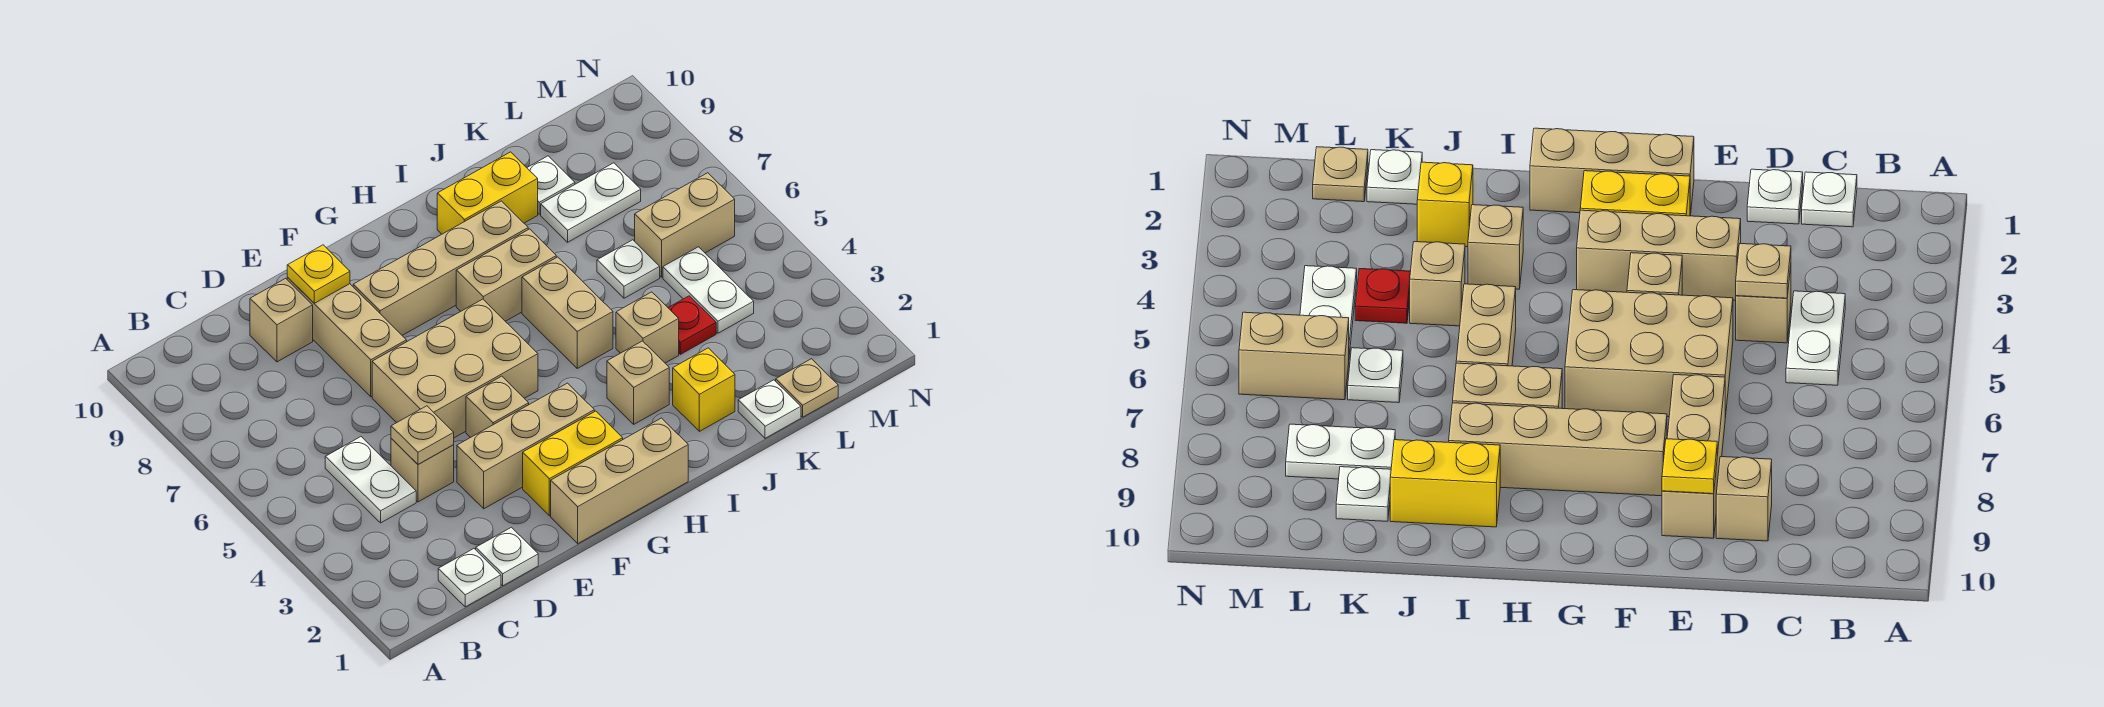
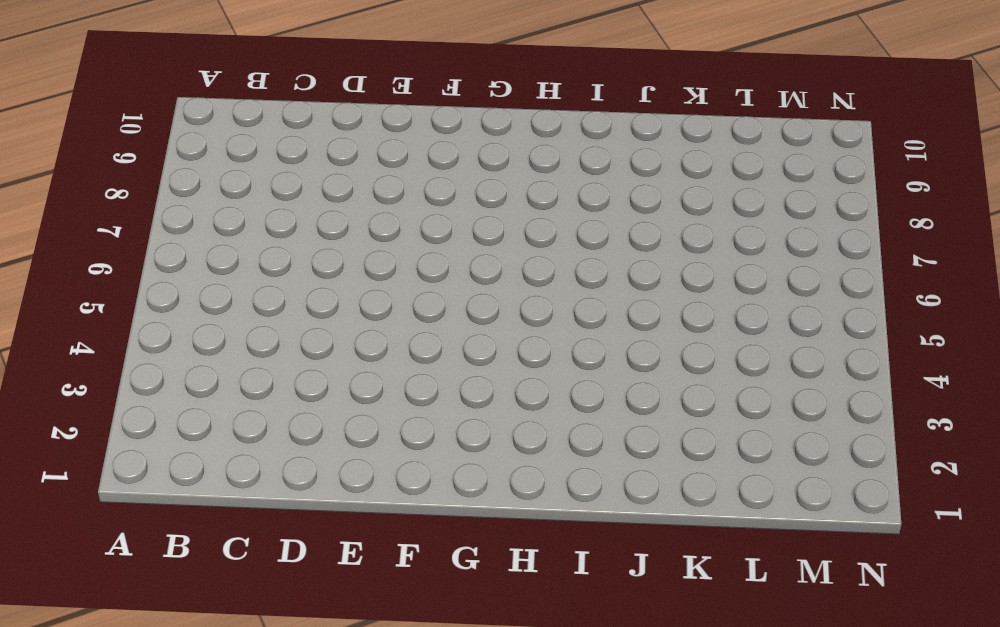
none -> white 1x1 plate [438,549,501,607]
none -> white 1x2 plate [325,437,416,523]
none -> white 1x1 plate [476,527,538,586]

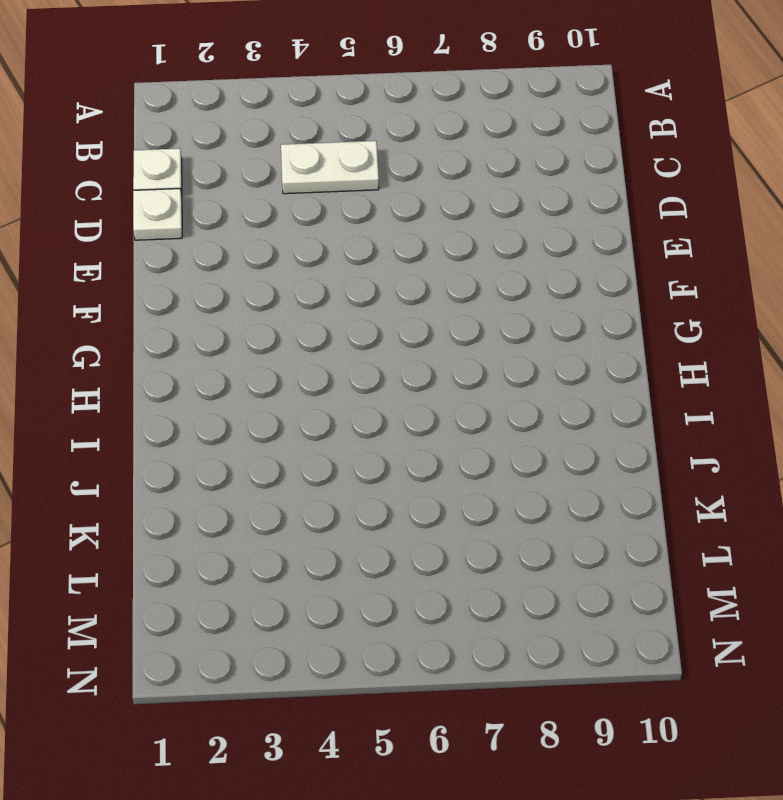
none -> tan 1x1 brick [391,439,454,502]
none -> tan 1x1 brick [250,278,313,362]
none -> tan 1x3 brick [457,383,594,509]

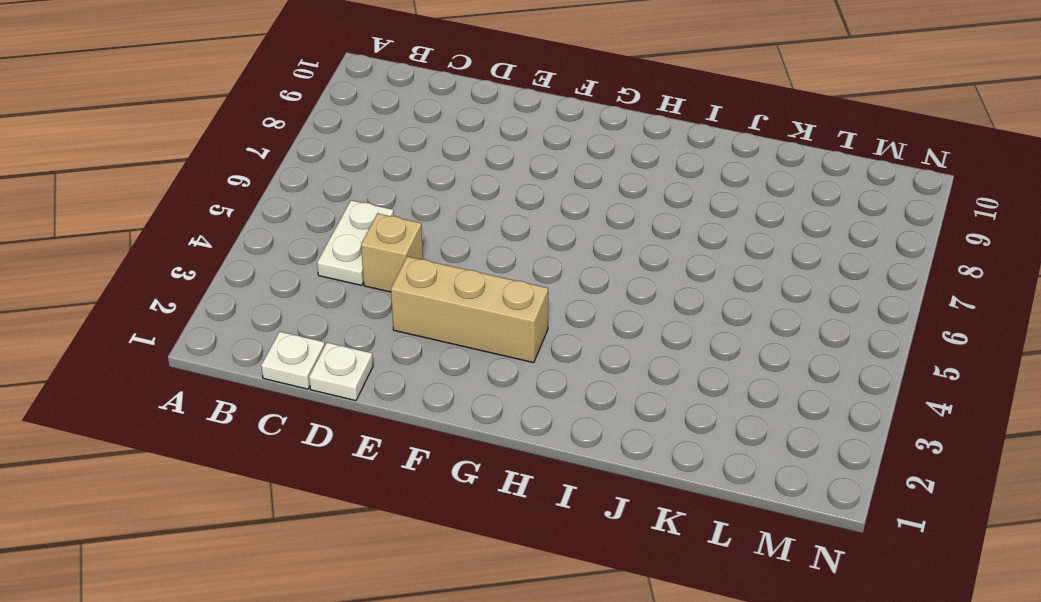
none -> tan 1x1 brick [250,278,313,362]
none -> tan 2x3 brick [372,299,538,438]
none -> tan 1x3 brick [287,278,407,397]

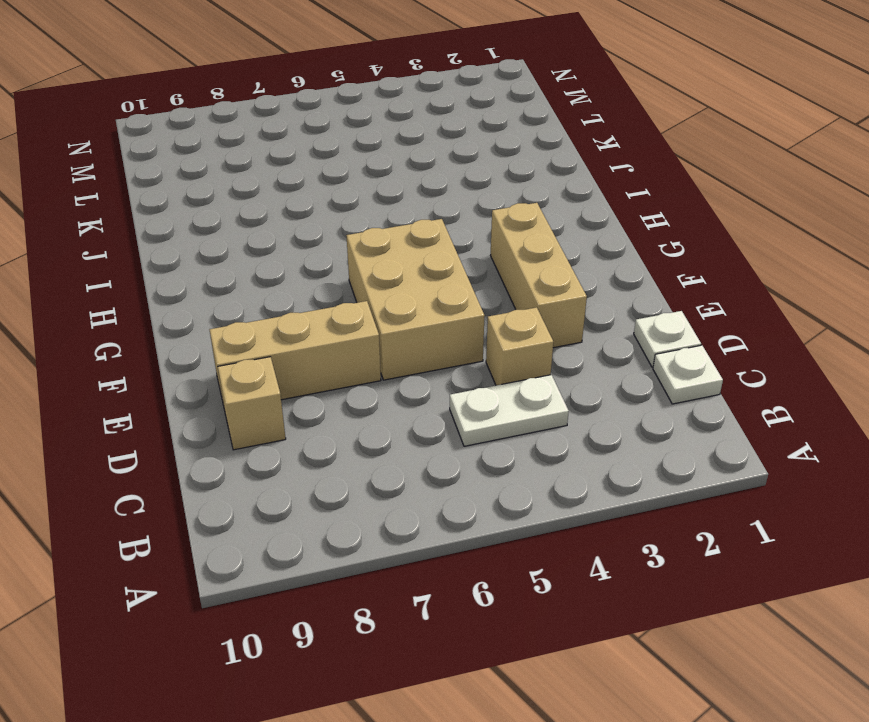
none -> tan 1x3 brick [551,418,688,544]
none -> yellow 1x2 brick [523,411,623,516]
none -> tan 1x1 brick [466,376,529,438]

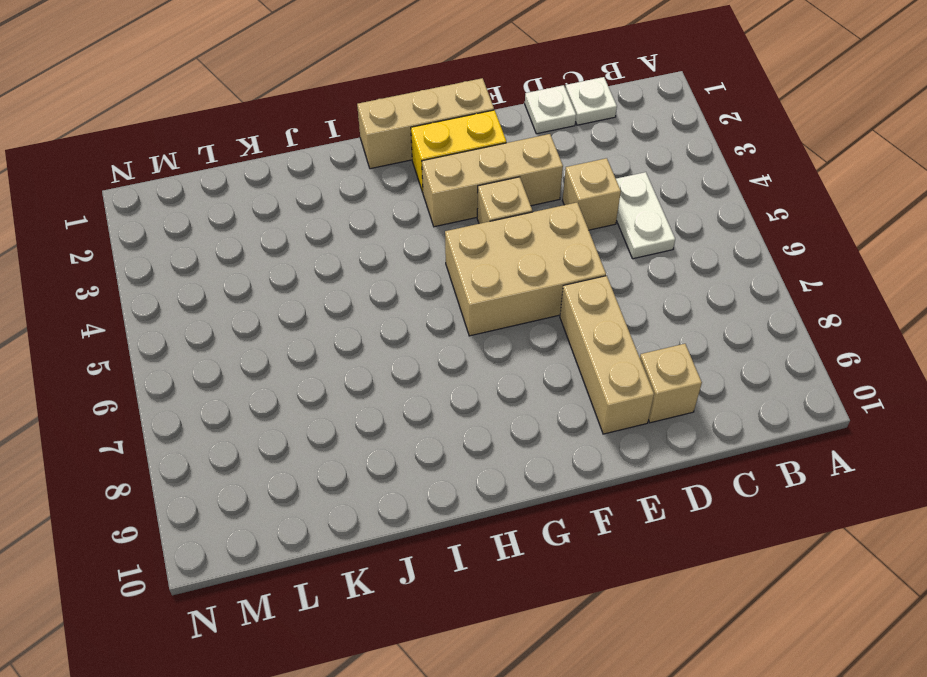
none -> tan 1x4 brick [353,201,528,335]
none -> tan 1x2 brick [456,229,556,321]
none -> tan 1x1 brick [607,341,669,424]

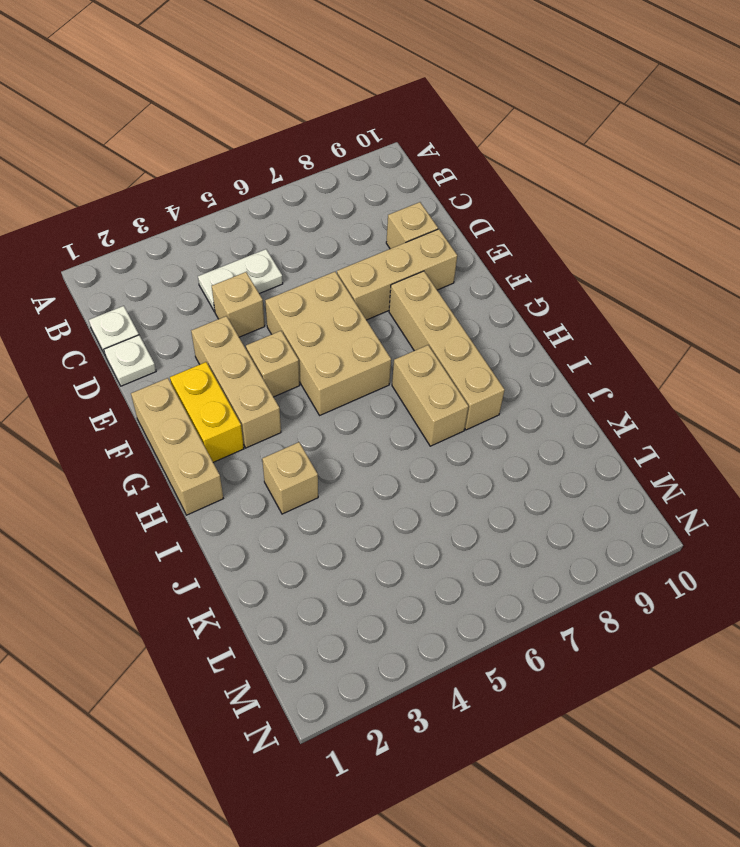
none -> tan 1x2 brick [522,257,613,368]
none -> yellow 1x2 brick [437,152,538,234]
none -> yellow 1x1 brick [673,348,735,431]

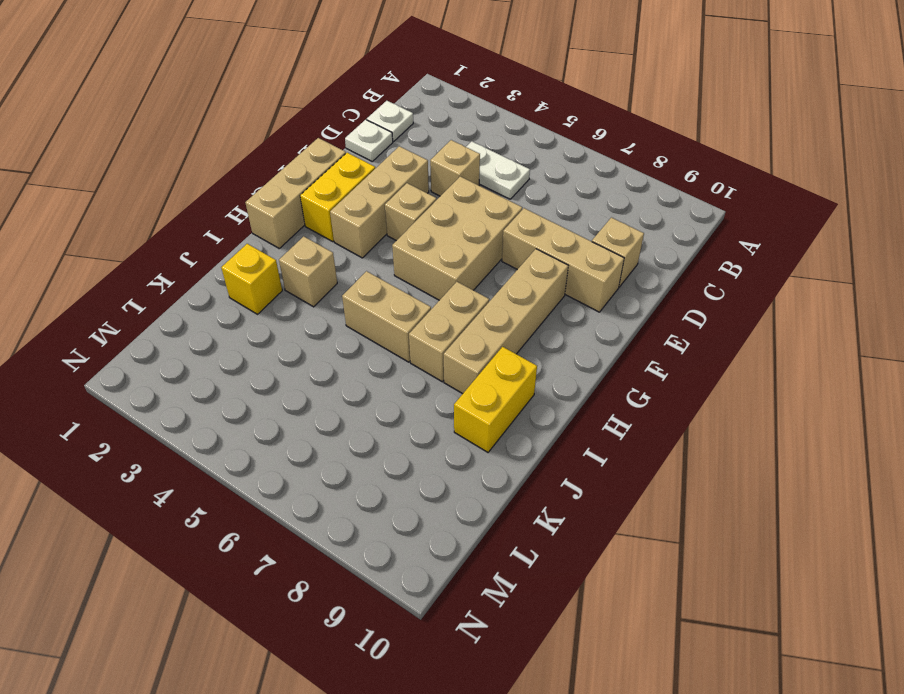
none -> tan 1x1 brick [616,292,679,363]
none -> white 1x1 plate [738,380,801,438]
none -> red 1x1 plate [668,296,716,354]

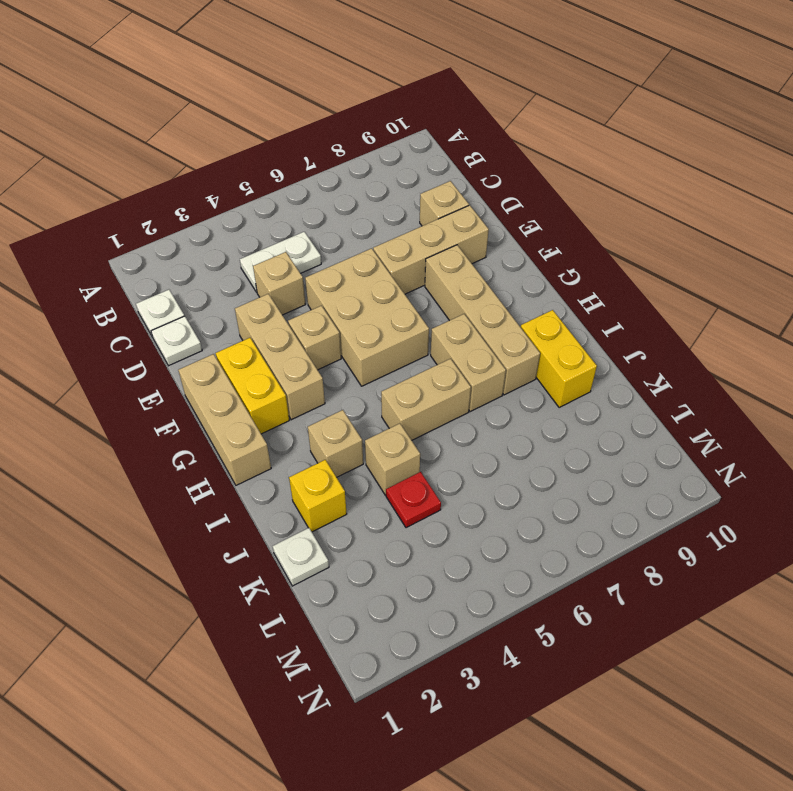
none -> white 1x1 plate [597,240,660,298]
none -> white 1x2 plate [541,163,641,242]
none -> white 1x1 plate [527,156,575,214]

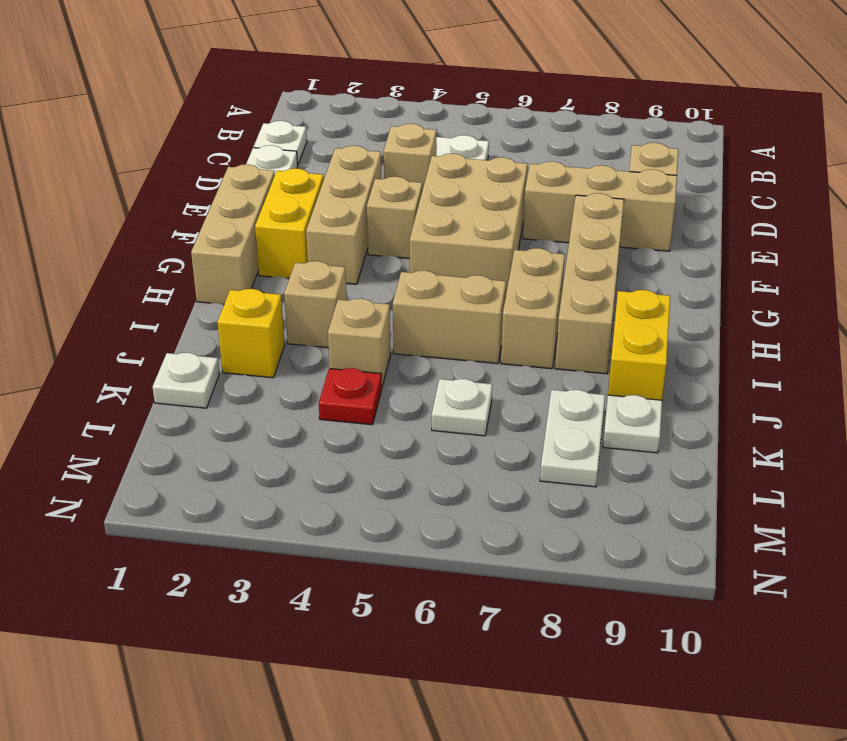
none -> tan 1x1 plate [776,359,838,417]
none -> white 1x2 plate [663,247,754,333]
none -> tan 1x2 brick [635,173,735,277]

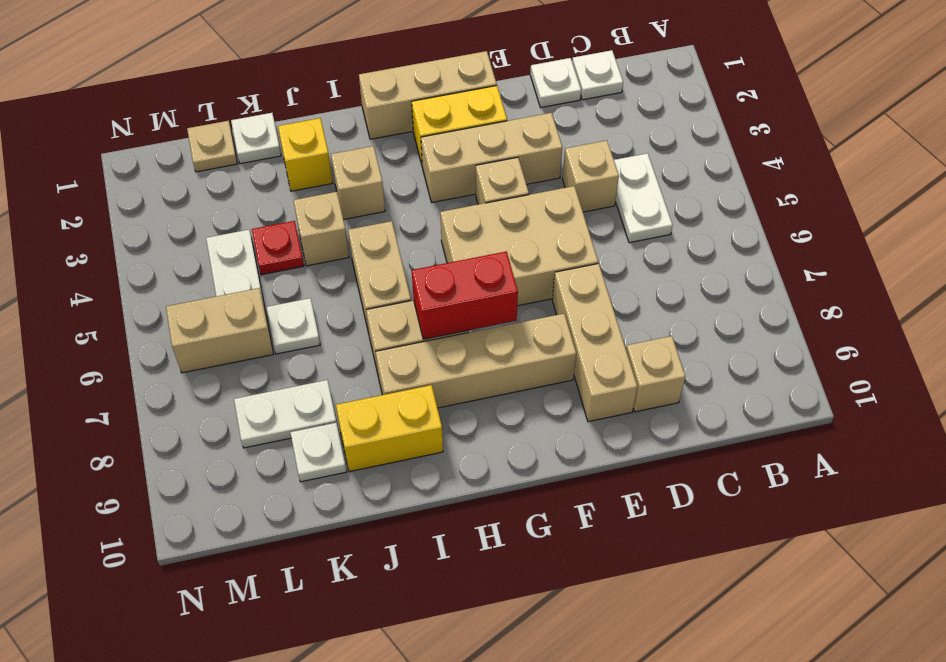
red 1x2 brick [412,251,518,339] -> none
none -> tan 1x1 plate [391,406,454,464]
none -> yellow 1x1 plate [287,245,350,303]

